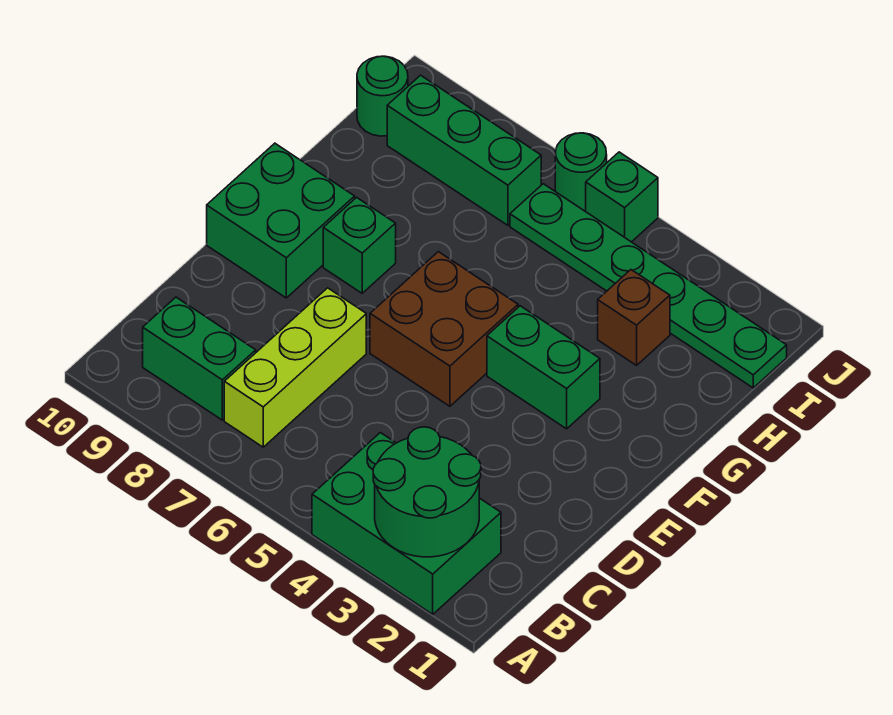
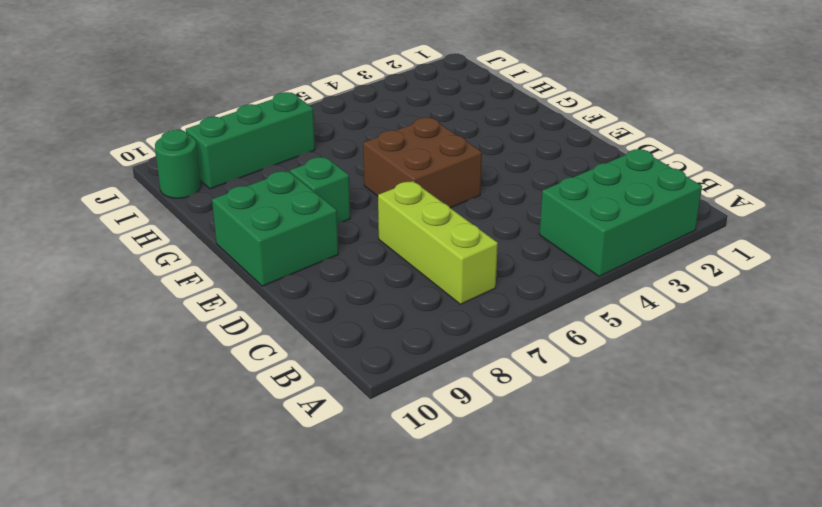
none -> green 1x2 brick [143,297,256,420]
none -> green 1x2 brick [487,306,600,429]
none -> brown 1x1 brick [598,270,670,365]

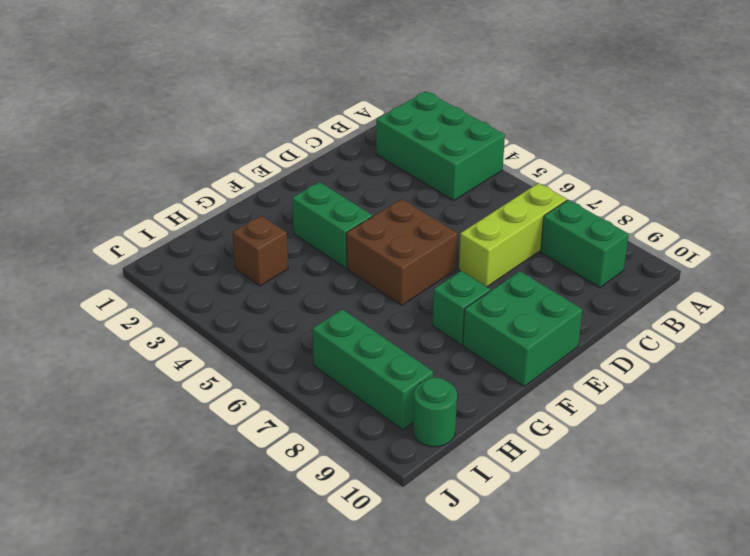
none -> green 1x6 plate [510,184,787,388]
none -> green 1x1 brick [586,152,658,242]
none -> green 1x1 round brick [555,133,607,212]

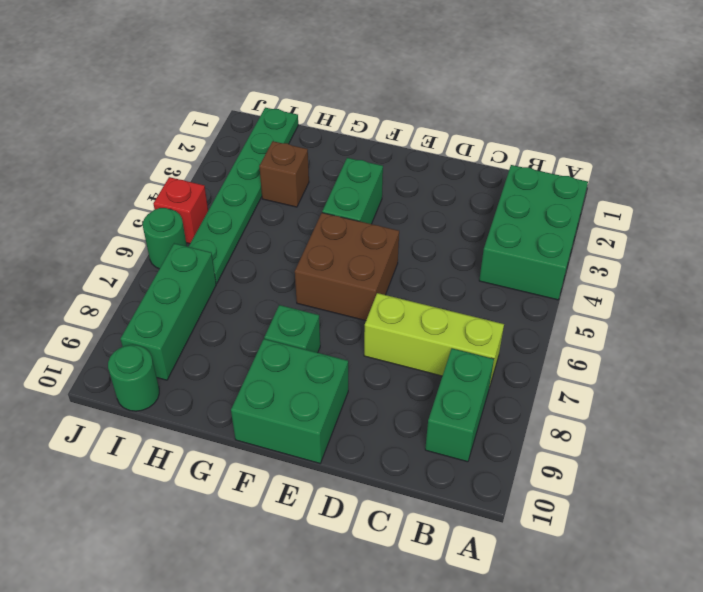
red 1x1 brick [153,177,208,244] -> green 1x1 brick [586,152,658,242]
none -> green 2x2 round brick [373,427,481,557]

